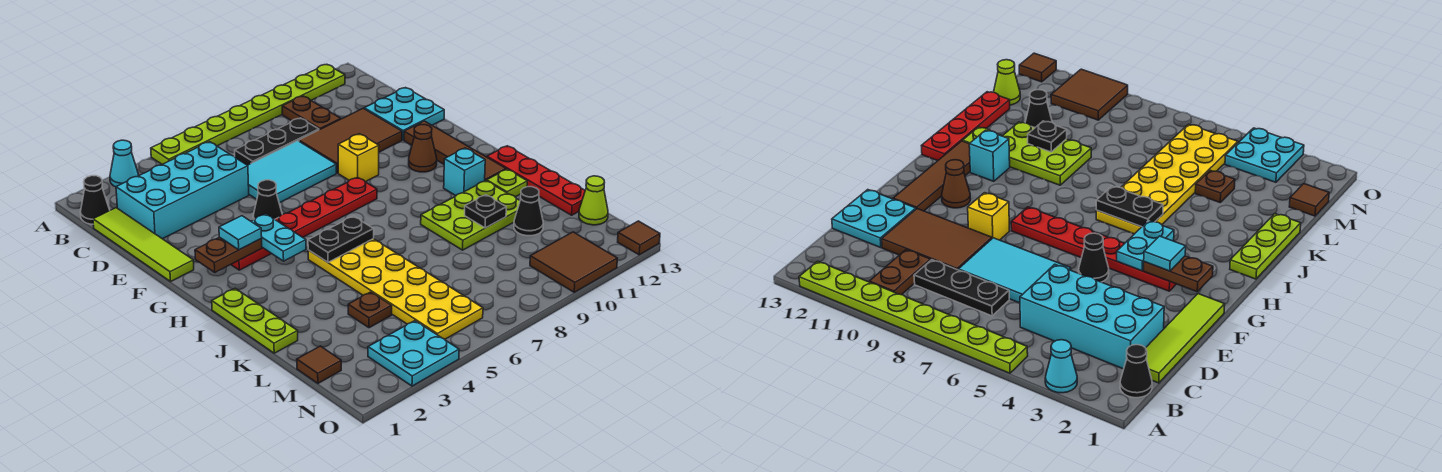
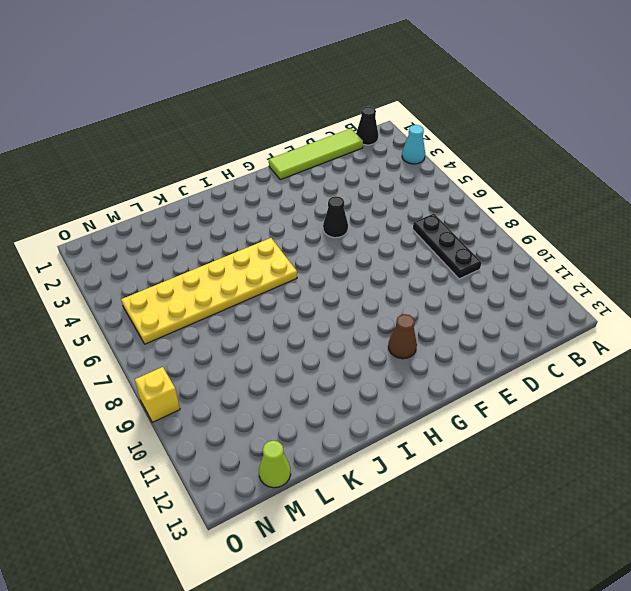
yellow 1x1 brick [135,367,180,422] -> yellow 1x1 brick moved to [338,134,379,182]
none -> lime 1x8 plate [151,65,345,164]
none -> brown 1x2 plate [282,96,340,130]
none -> cyan 2x4 brick [116,142,249,239]
none -> cyan 2x3 tile [248,141,336,203]

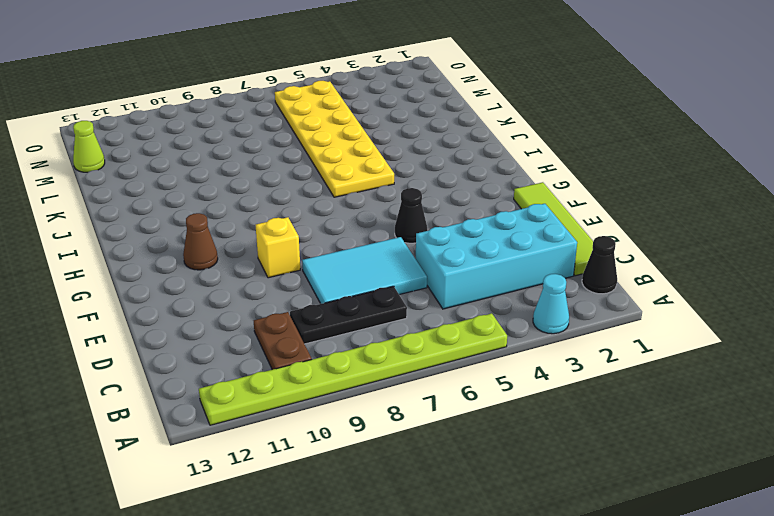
none -> brown 2x3 tile [299,108,402,173]
none -> cyan 2x2 plate [364,88,444,140]
none -> brown 1x4 tile [404,121,506,181]
none -> red 1x6 plate [231,177,377,270]

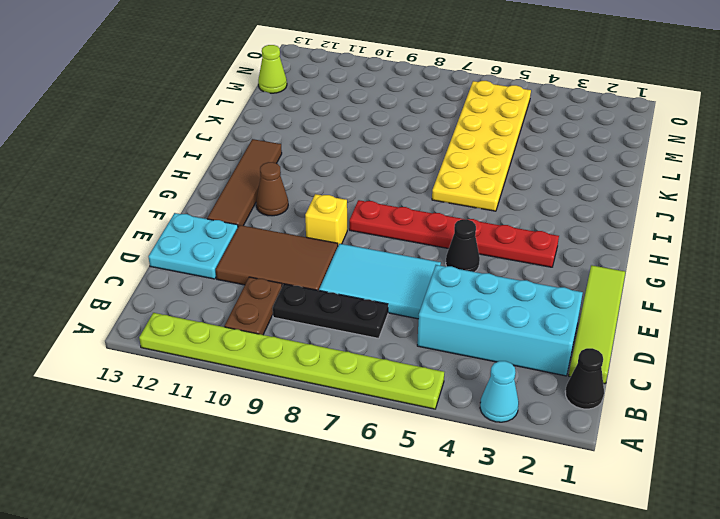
none -> lime 1x3 plate [212,288,298,353]
none -> cyan 1x1 brick [444,148,485,196]
none -> red 1x4 plate [487,146,585,215]
none -> lime 2x3 plate [421,181,520,250]

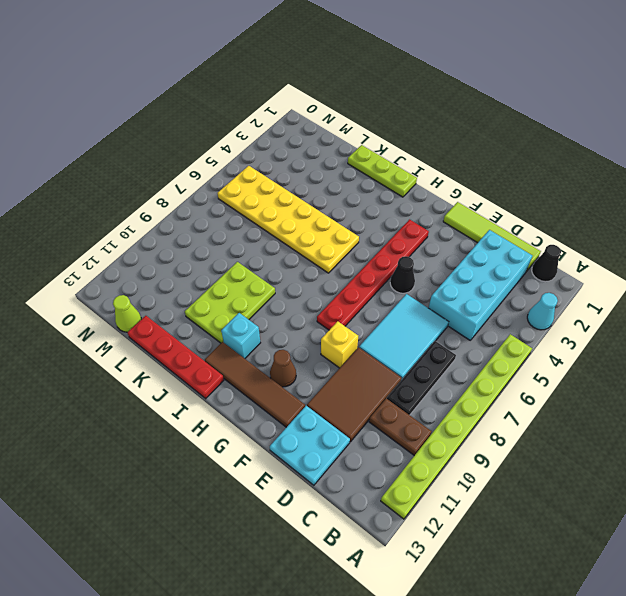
none -> lime 1x1 plate [487,169,527,197]
none -> brown 1x1 plate [348,292,392,328]
none -> black 1x1 cone [514,187,543,236]
none -> brown 1x1 tile [297,346,341,383]

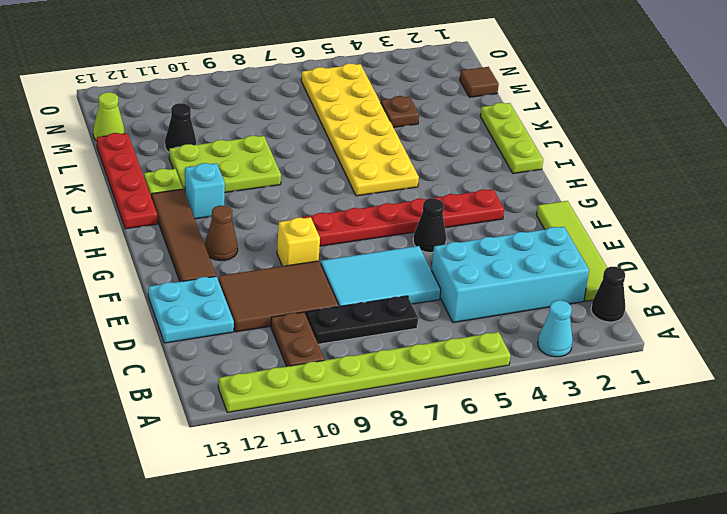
none -> cyan 2x2 plate [368,321,459,386]
none -> brown 2x2 tile [530,232,617,292]
none -> brown 1x1 tile [618,221,660,255]
none -> brown 1x2 plate [195,237,262,272]

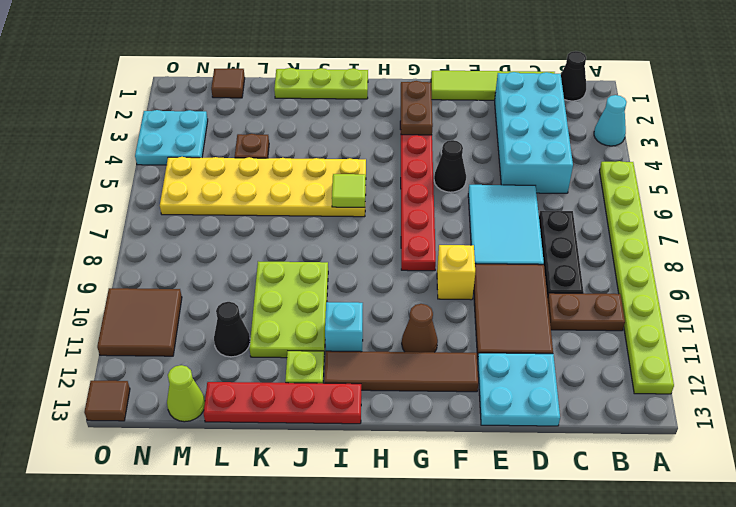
lime 1x1 tile [332,174,366,207] -> black 1x2 plate [308,216,374,262]
none -> cyan 1x2 plate [251,214,306,261]
none -> black 1x1 plate [465,195,506,228]
none -> cyan 1x1 tile [219,216,262,250]

